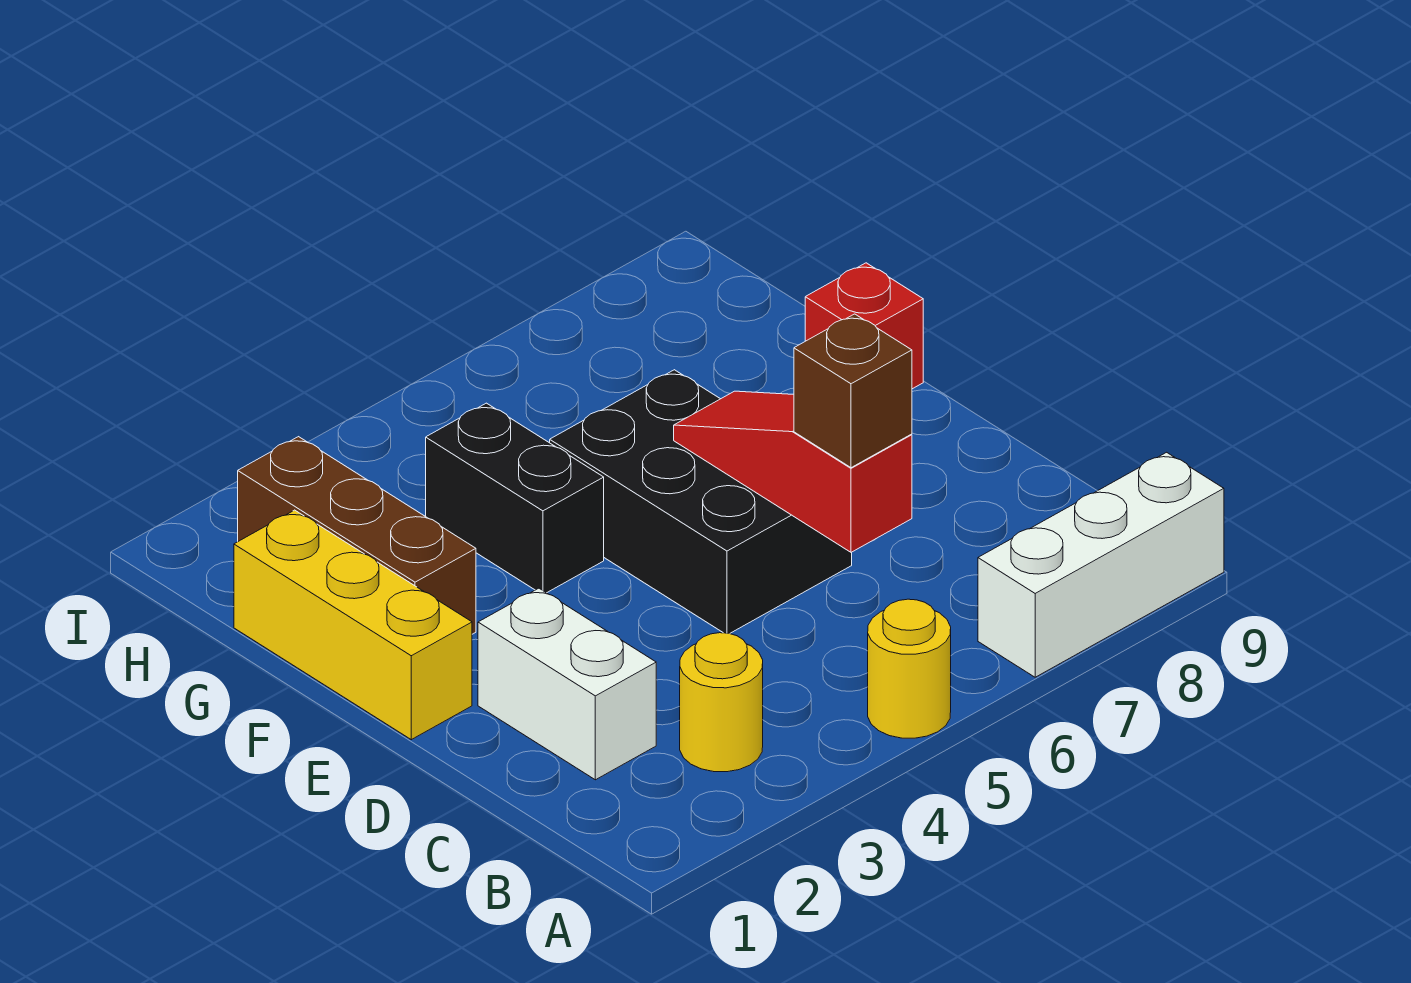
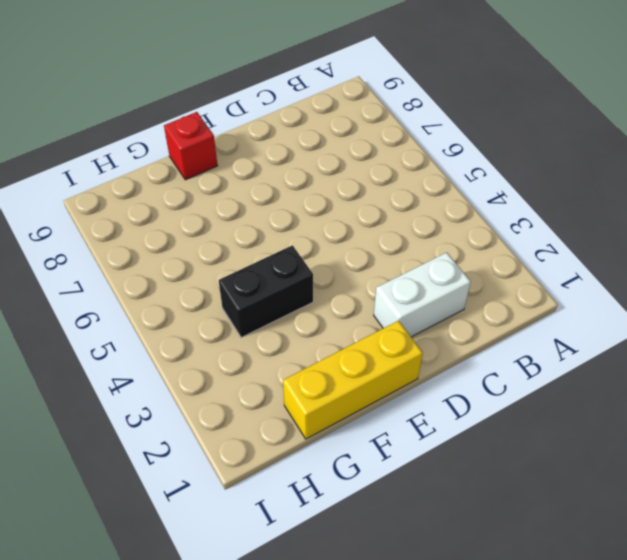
none -> yellow 1x1 round brick [868,599,951,738]
none -> white 1x3 brick [978,452,1224,677]

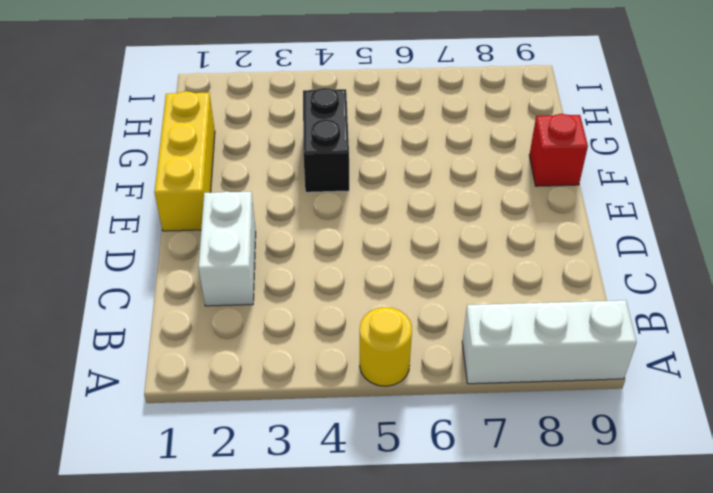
none -> yellow 1x1 round brick [680,633,763,772]
none -> black 2x3 brick [550,370,852,634]

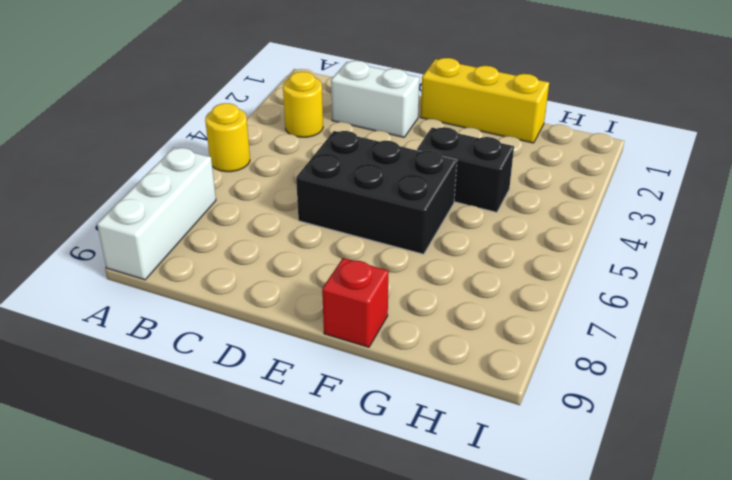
none -> brown 1x3 brick [238,437,476,634]
none -> red 1x3 slope [674,391,912,553]

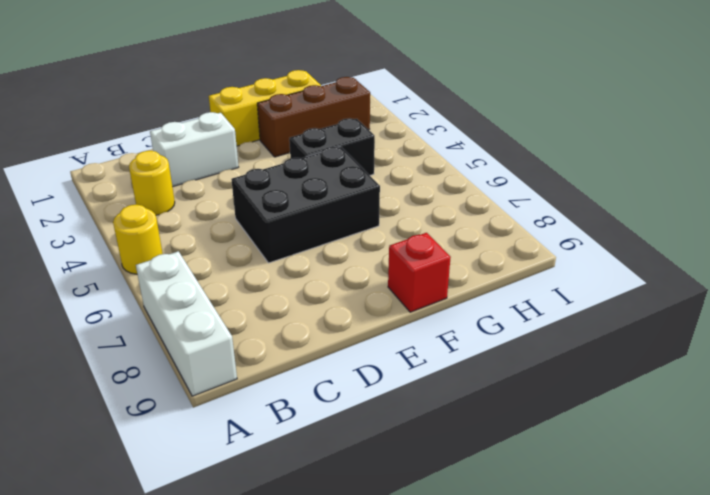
none -> red 1x3 slope [674,391,912,553]
none -> brown 1x1 brick [794,314,912,468]

